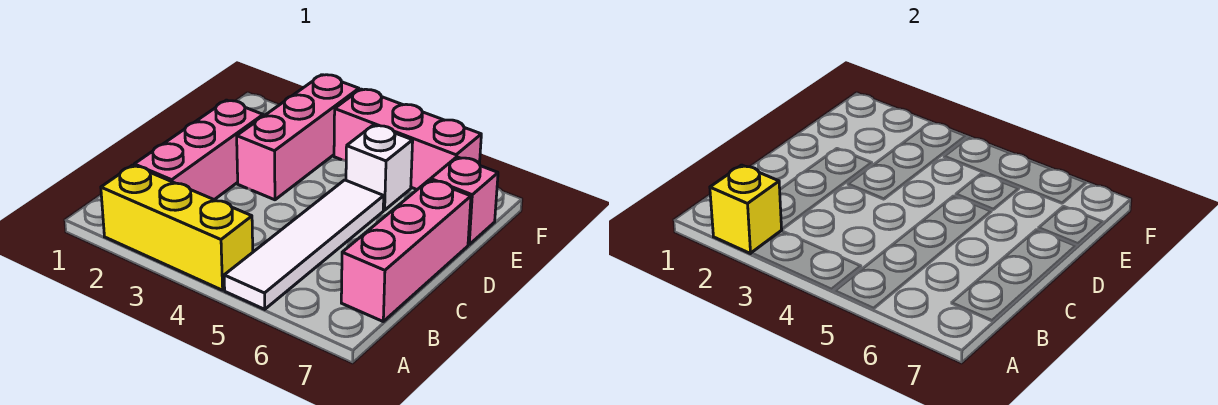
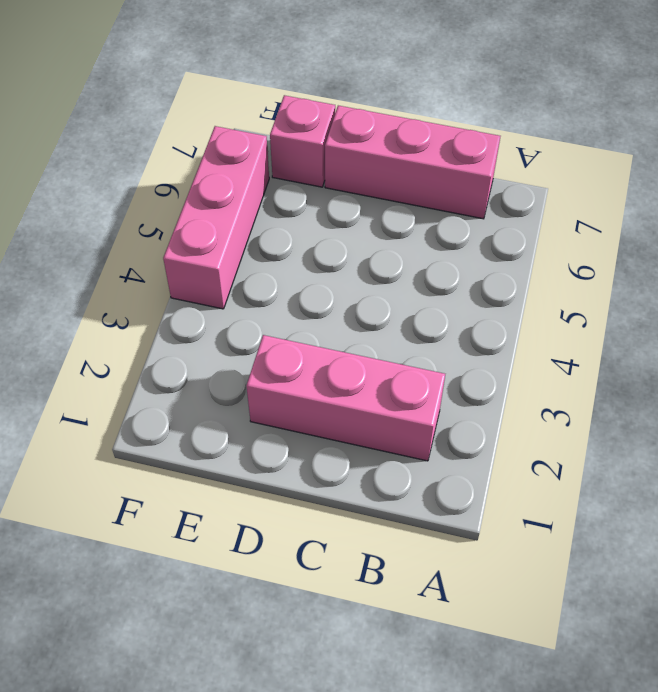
none -> yellow 1x3 brick [101,165,253,290]
none -> white 1x4 tile [224,180,384,309]

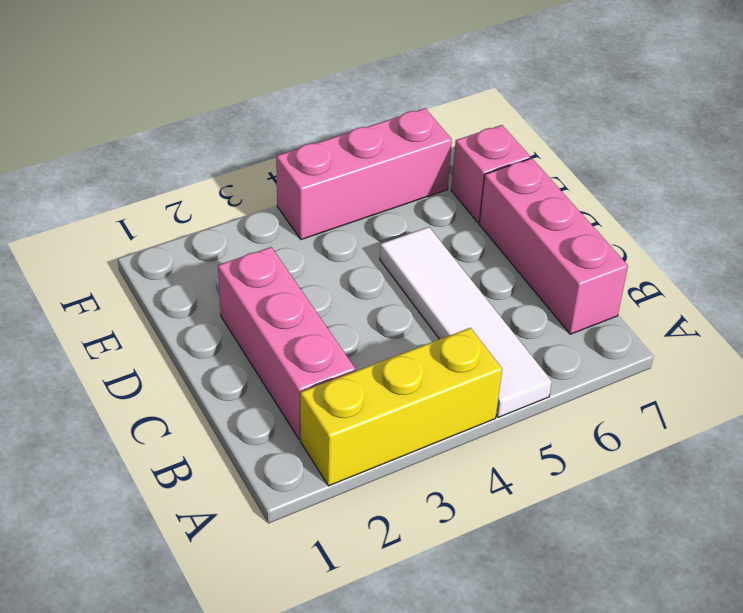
none -> pink 1x3 brick [237,75,359,200]
none -> white 1x1 brick [346,125,413,210]

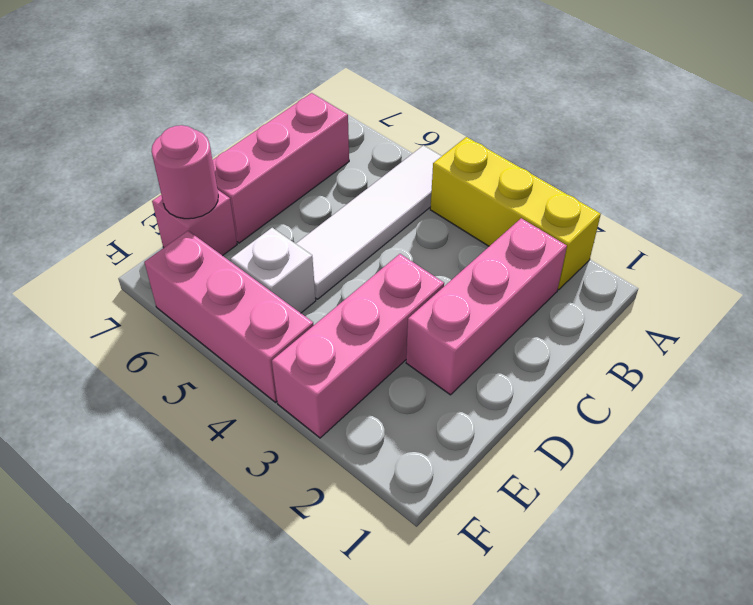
pink 1x1 round brick [151,125,218,219] -> none
none -> yellow 1x1 brick [710,165,782,254]

